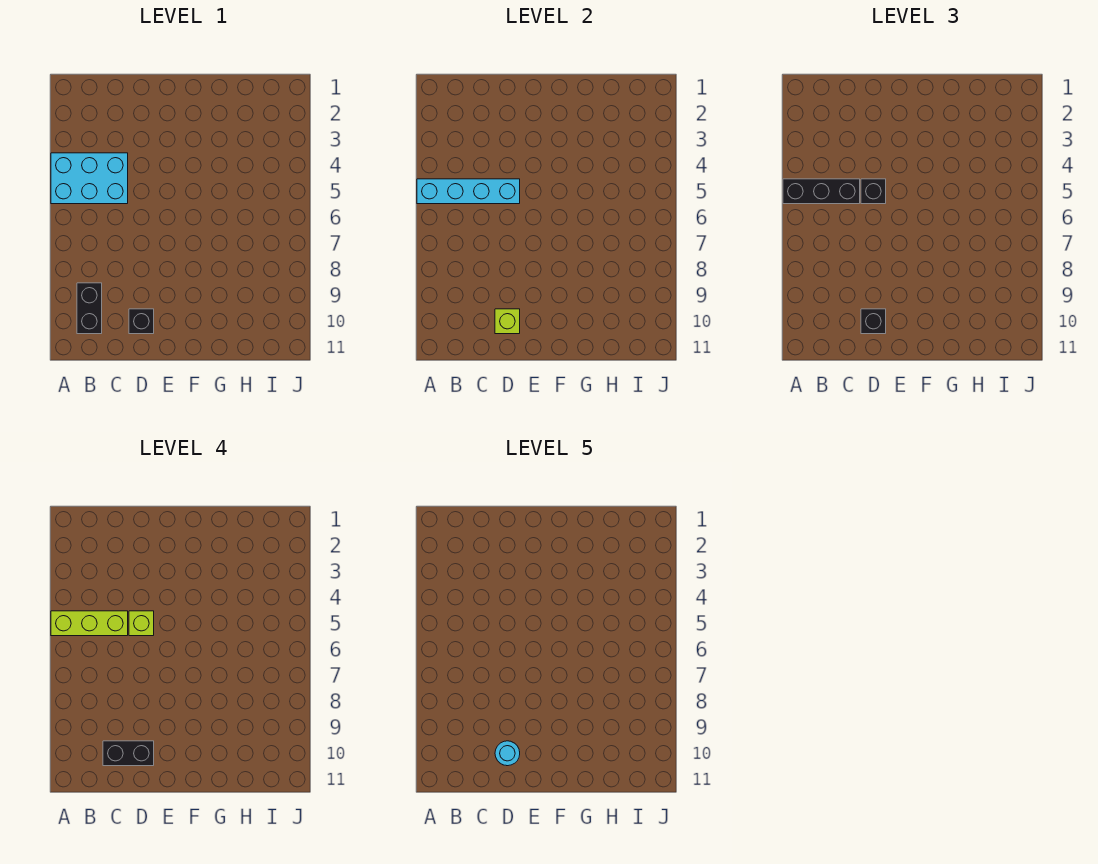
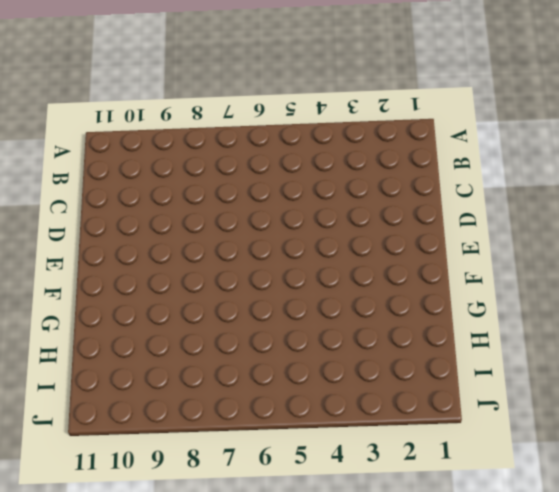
none -> cyan 2x3 brick [51,153,128,204]
none -> black 1x2 brick [77,283,102,334]
none -> black 1x1 brick [129,309,154,334]

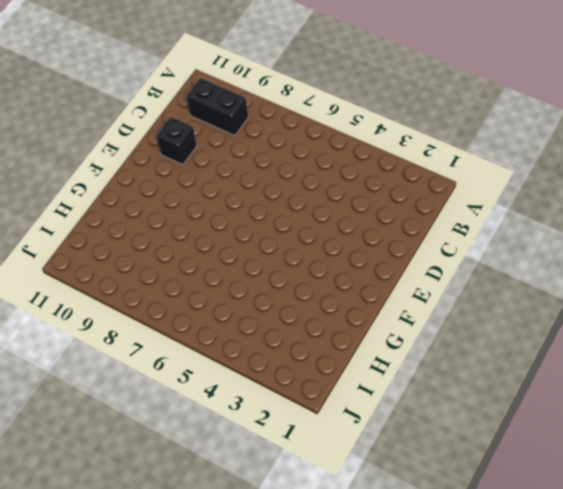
none -> cyan 2x3 brick [51,153,128,204]
none -> cyan 1x4 brick [417,179,520,204]
none -> lime 1x1 brick [495,309,520,334]

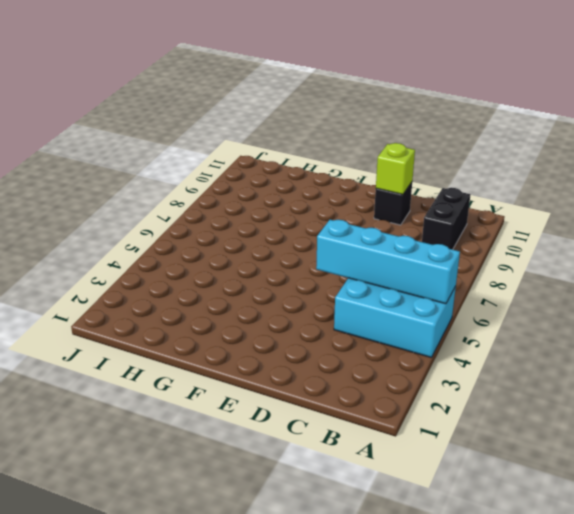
none -> black 1x3 brick [783,179,860,204]
none -> black 1x1 brick [861,179,886,204]
none -> black 1x1 brick [861,309,886,334]

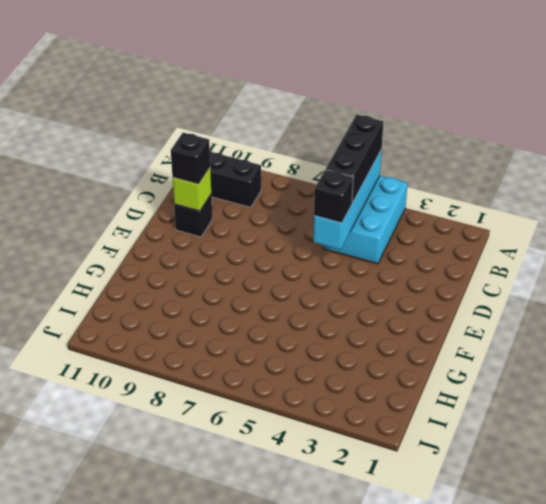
none -> lime 1x3 brick [51,611,128,636]
none -> black 1x2 brick [103,741,154,766]
none -> lime 1x1 brick [129,611,154,636]

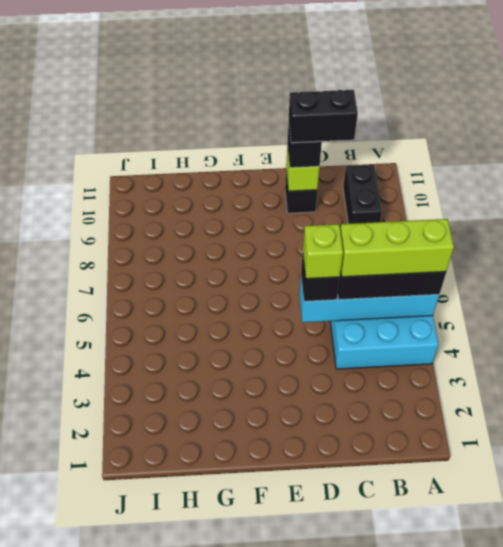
none -> cyan 1x1 round brick [495,741,520,766]

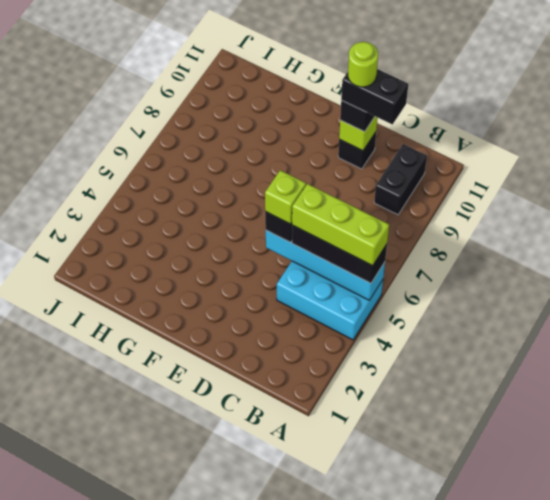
lime 1x1 round brick [348,42,378,87] -> cyan 1x1 round brick [495,741,520,766]

